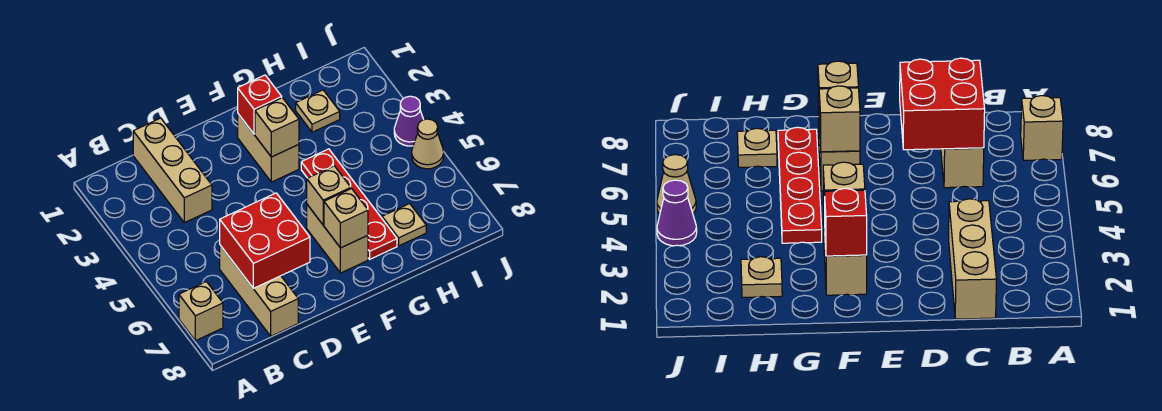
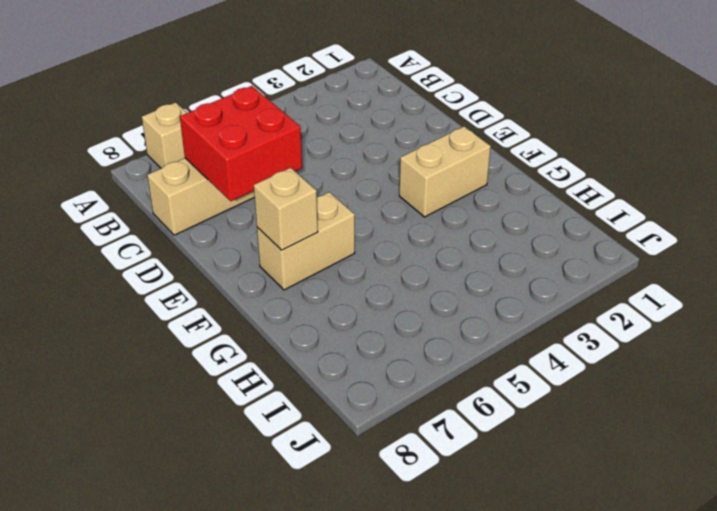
none -> tan 1x3 brick [133,118,212,223]
none -> red 1x4 plate [301,149,397,259]
none -> tan 1x1 plate [296,90,340,132]

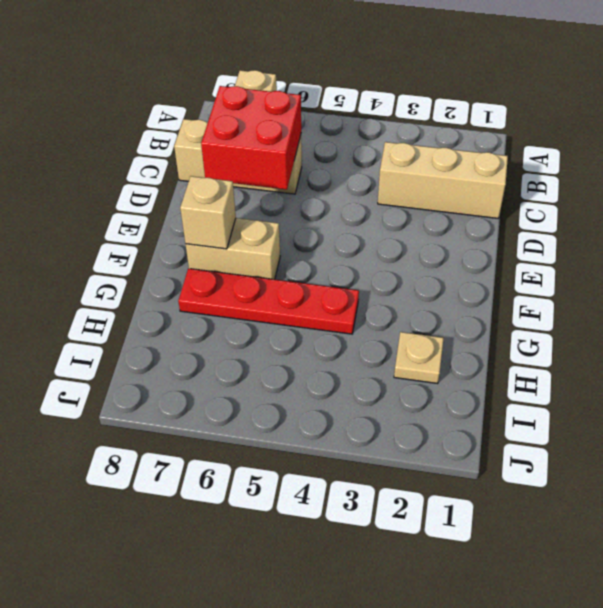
none -> tan 1x2 brick [238,114,299,182]
none -> tan 1x1 plate [382,204,426,246]
none -> purple 1x1 cone [394,96,424,146]

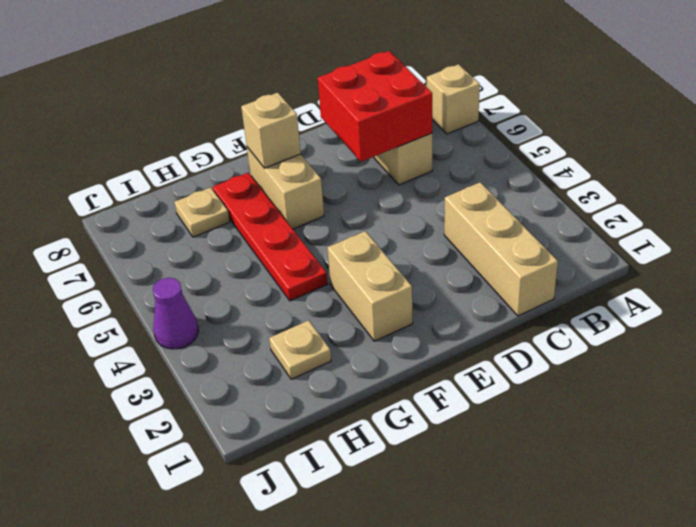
none -> tan 1x1 cone [412,119,444,169]
none -> red 1x1 brick [238,75,282,134]
none -> tan 1x1 brick [255,98,299,157]

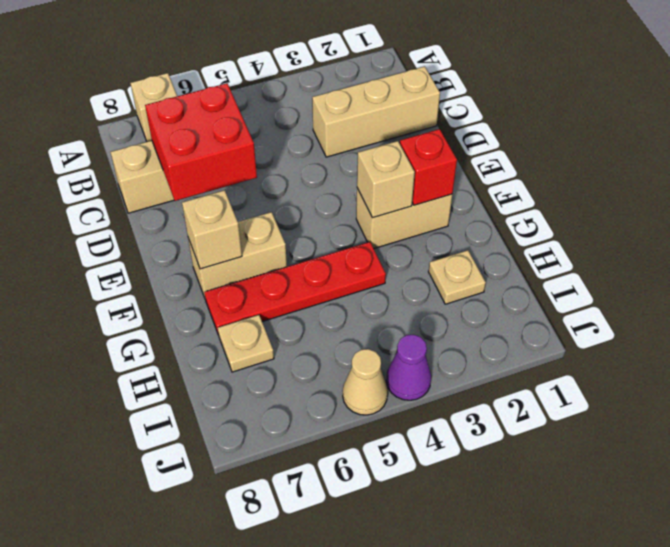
none -> tan 1x1 brick [307,166,351,225]

